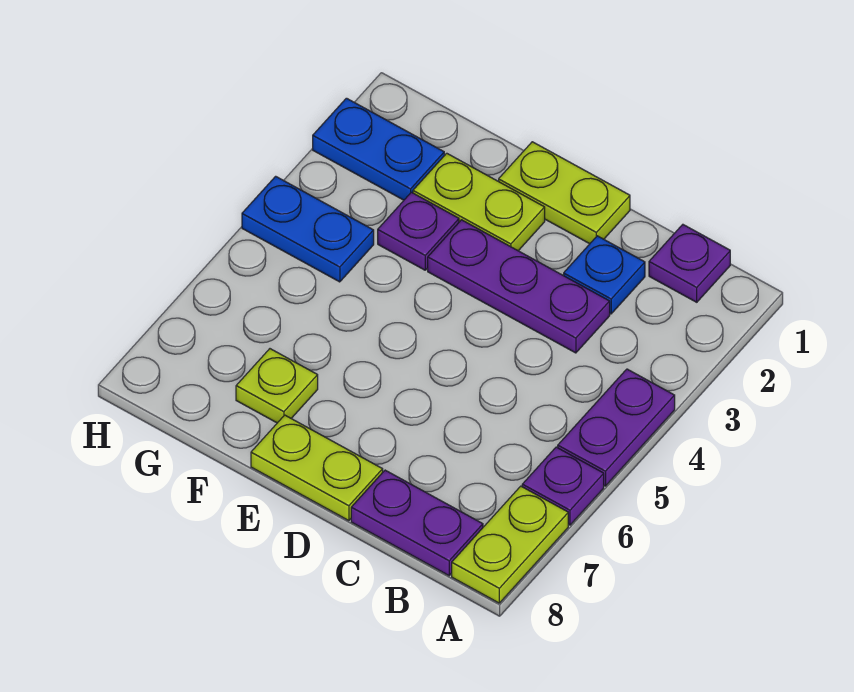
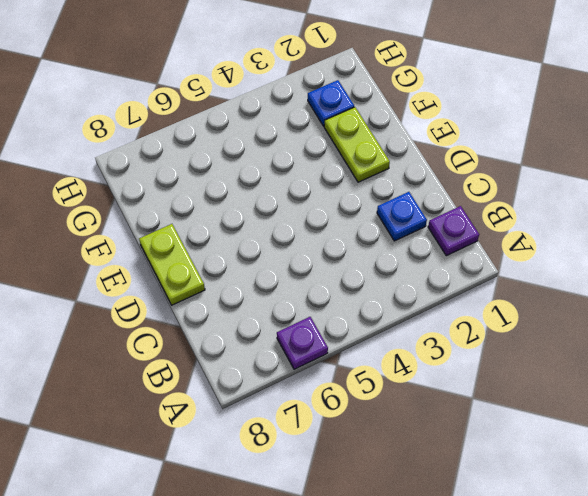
blue 1x1 plate [308,80,354,126] -> blue 1x2 plate [313,98,444,200]
none -> purple 1x2 plate [558,369,675,486]
none -> lime 1x2 plate [452,486,568,603]
none -> purple 1x2 plate [351,470,483,576]

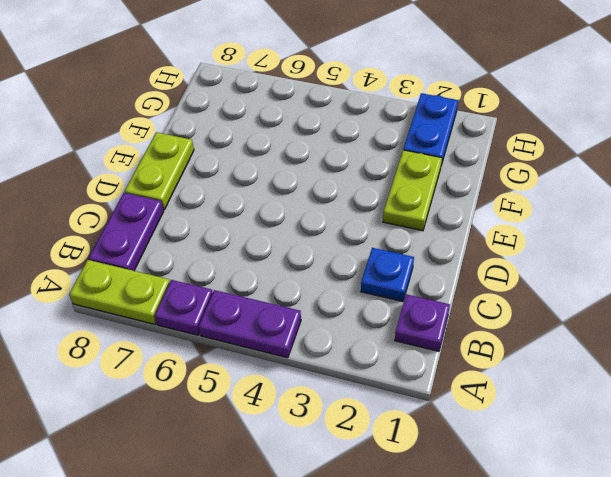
none -> purple 1x3 plate [428,220,610,353]
none -> lime 1x2 plate [499,142,630,244]
none -> purple 1x1 plate [378,192,459,270]

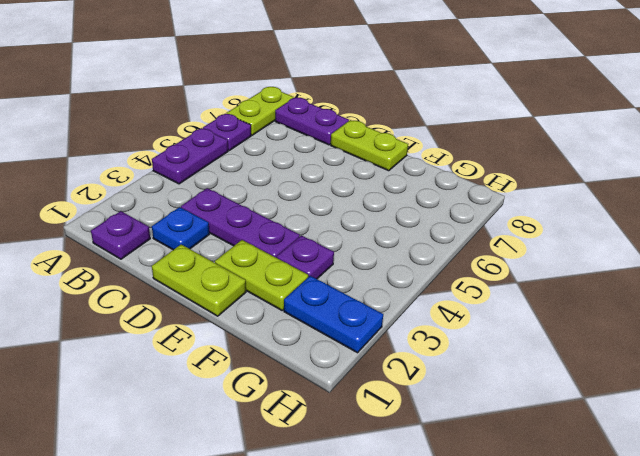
none -> lime 1x1 plate [236,349,318,423]
none -> blue 1x2 plate [242,176,374,282]

